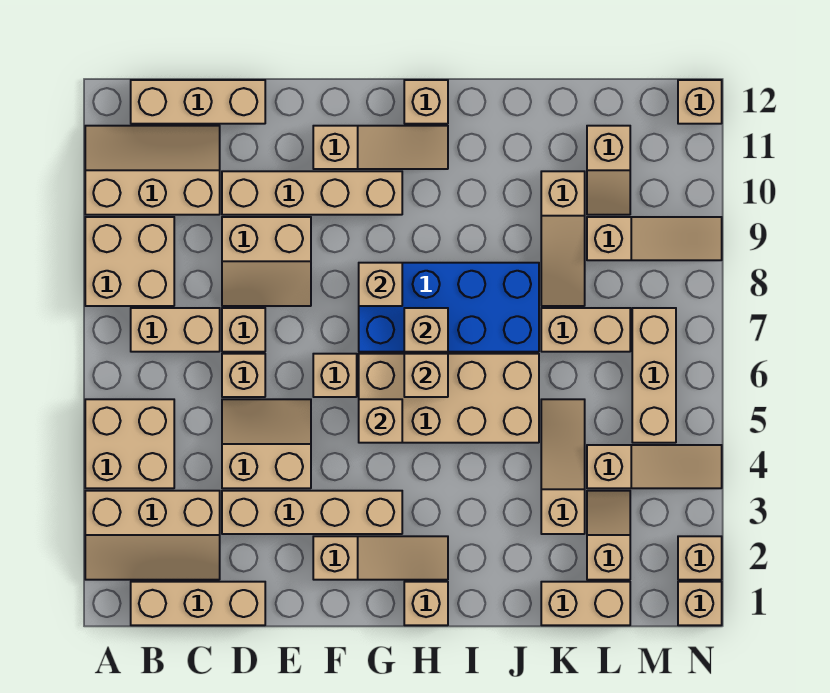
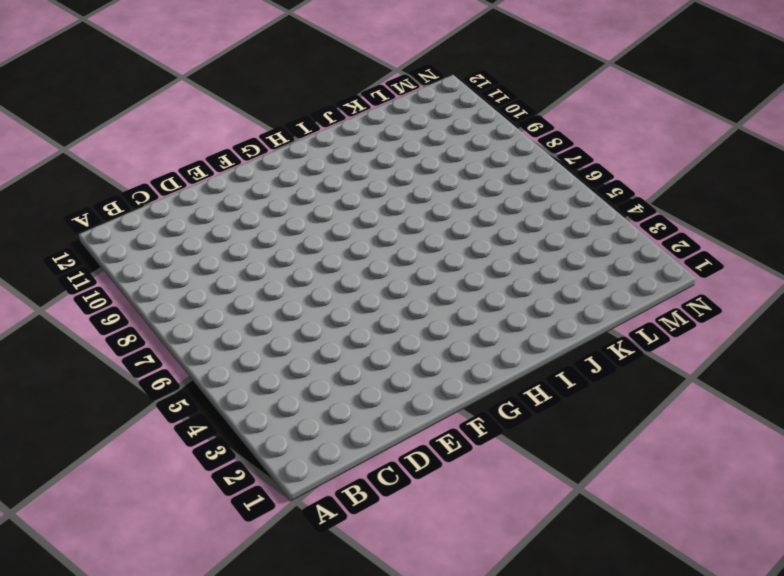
none -> tan 2x3 slope [85,491,220,580]
none -> tan 2x2 brick [85,399,174,488]
none -> tan 2x2 brick [85,217,174,306]
none -> tan 2x3 slope [85,126,220,215]

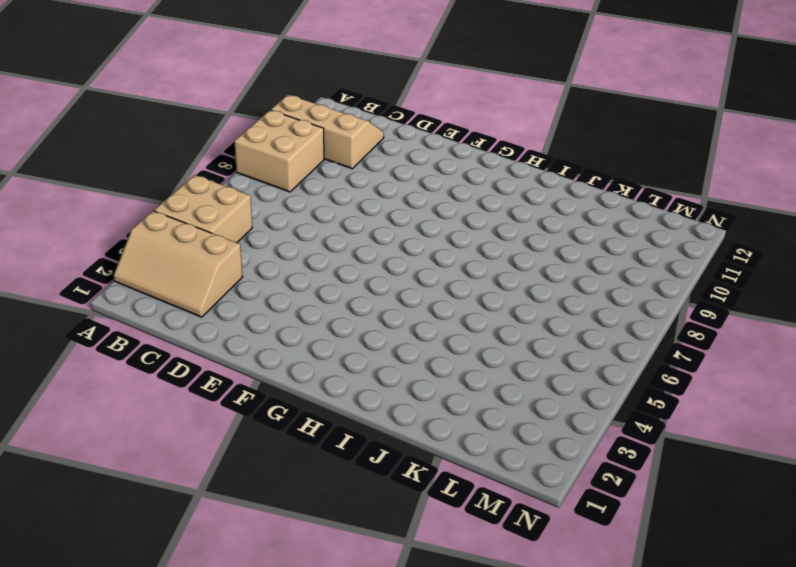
none -> tan 1x3 brick [131,582,265,625]
none -> tan 1x2 brick [131,308,220,352]
none -> tan 1x3 brick [131,80,265,124]
none -> tan 1x4 brick [222,491,402,534]

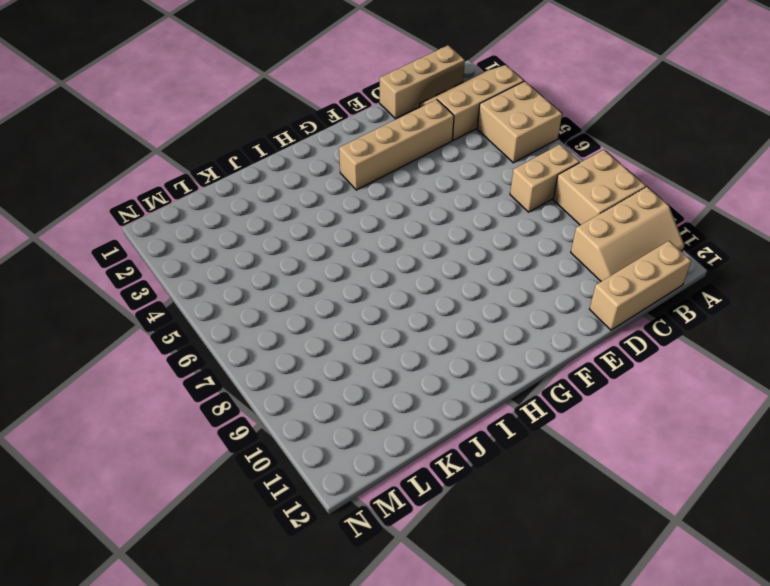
none -> tan 2x2 slope [222,399,311,488]
none -> tan 1x1 brick [222,354,265,397]
none -> tan 1x1 brick [222,308,265,352]
none -> tan 2x2 slope [222,217,311,306]

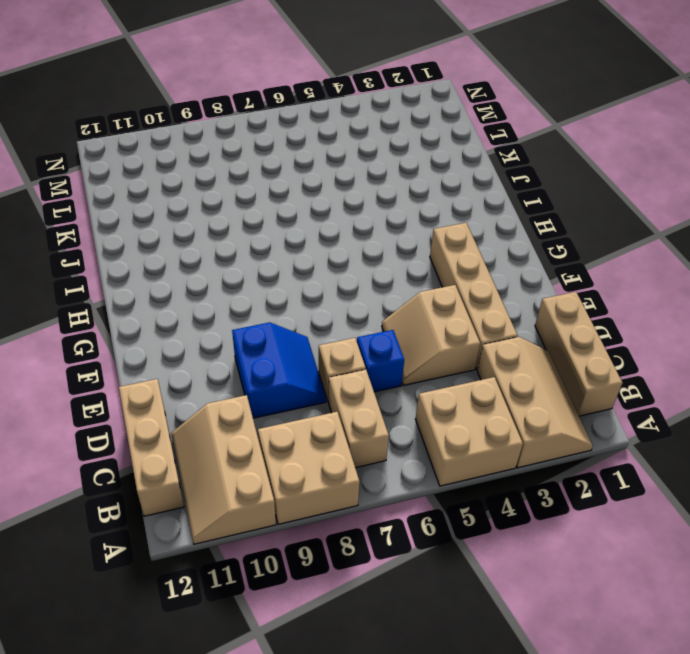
blue 1x1 brick [357,330,404,392] -> tan 1x1 brick [222,354,265,397]
blue 2x2 slope [232,322,326,418] -> tan 2x2 slope [222,217,311,306]
none -> tan 1x4 brick [222,171,402,215]
none -> tan 1x3 slope [313,536,448,580]
none -> tan 1x1 brick [313,354,357,397]
none -> tan 1x3 slope [313,126,448,169]

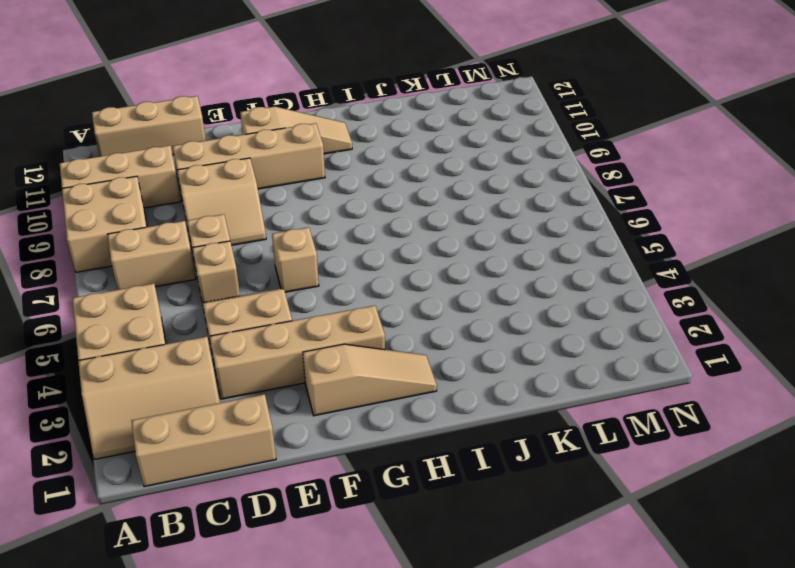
none -> tan 2x4 brick [359,354,539,443]
none -> blue 2x4 brick [359,263,539,352]
none -> tan 1x1 brick [404,582,448,625]
none -> tan 1x1 brick [404,80,448,124]

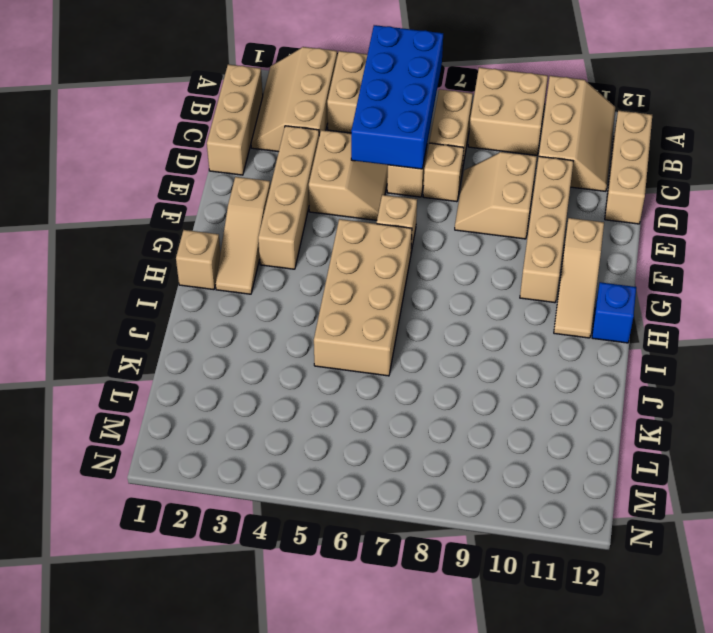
blue 2x4 brick [351,25,443,169] -> blue 2x4 brick moved to [359,263,539,352]
blue 1x1 brick [592,282,636,343] -> tan 1x1 brick [404,80,448,124]
none -> tan 1x2 brick [541,582,630,625]
none -> tan 1x3 slope [541,399,585,534]
none -> tan 1x2 brick [541,308,630,352]
none -> tan 1x3 slope [541,171,585,306]

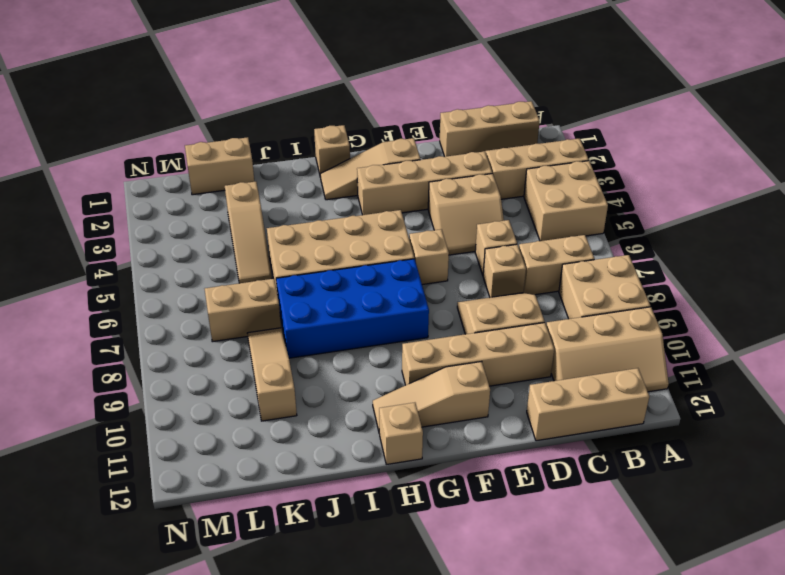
none -> tan 1x2 slope [587,491,630,580]
none -> tan 1x3 slope [587,445,722,488]
none -> tan 1x3 slope [587,217,722,260]
none -> tan 1x2 slope [587,126,630,215]

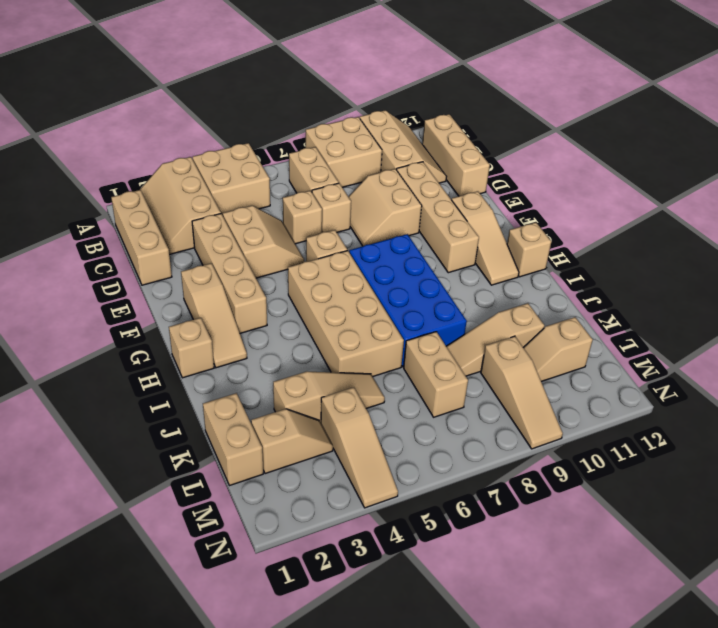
none -> tan 1x3 brick [632,308,676,443]
none -> tan 1x1 brick [678,582,722,625]
none -> tan 1x1 brick [678,536,722,580]
none -> tan 1x1 brick [678,80,722,124]

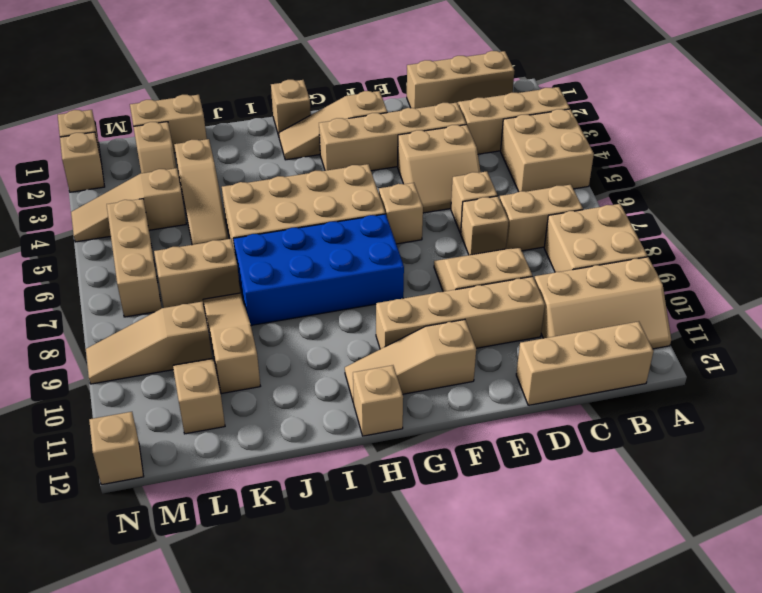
none -> tan 1x1 brick [359,399,402,443]
none -> tan 1x1 brick [359,263,402,306]
none -> tan 1x1 brick [404,354,448,397]
none -> tan 1x1 brick [404,308,448,352]

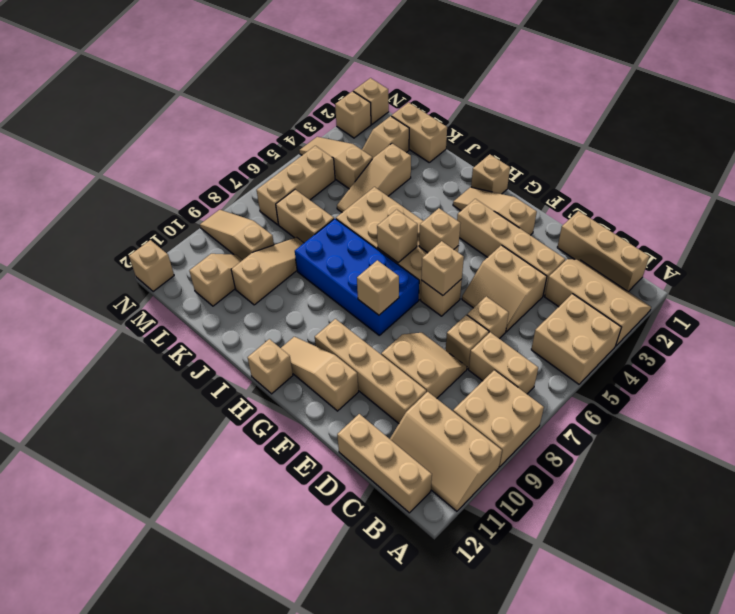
tan 1x1 brick [421,241,464,295] -> tan 1x1 brick moved to [404,308,448,352]

